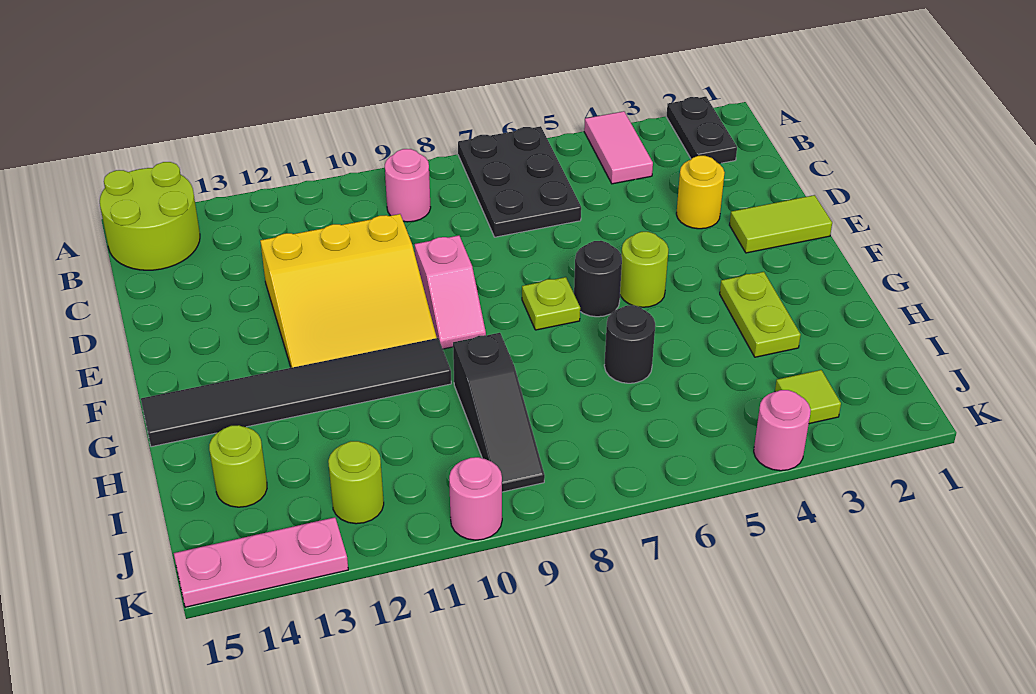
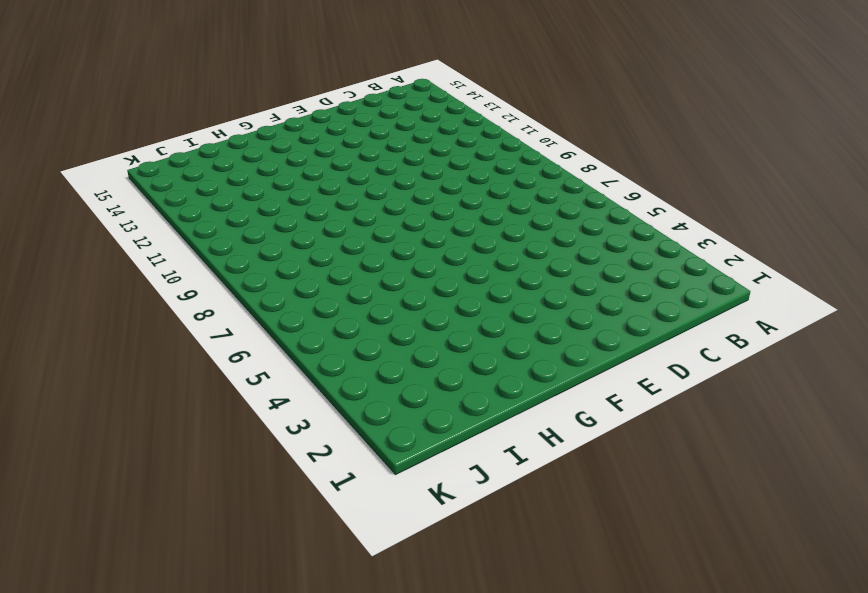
none -> black 1x2 plate [666,97,737,164]
none -> pink 1x2 tile [584,111,653,184]
none -> black 2x3 plate [458,126,581,237]

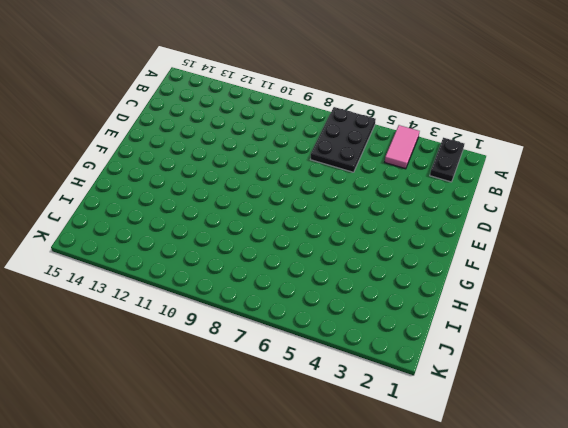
none -> lime 2x2 round brick [100,162,200,270]
none -> pink 1x1 round brick [385,149,431,222]
none -> yellow 1x1 round brick [676,156,725,229]

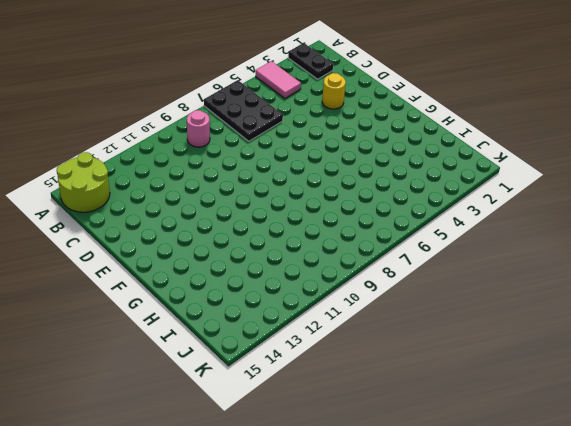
none -> yellow 3x3 slope [260,214,437,368]
none -> lime 1x2 tile [730,195,832,253]
none -> pink 1x2 slope [415,235,486,349]

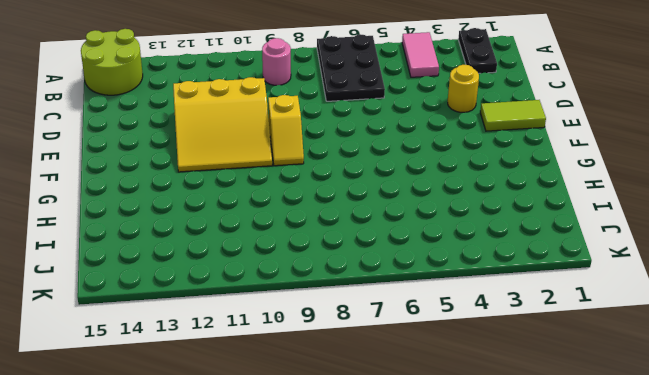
yellow 1x2 slope [268,95,304,166] -> pink 1x2 slope [415,235,486,349]
none -> lime 1x1 round brick [620,232,668,307]
none -> black 1x1 round brick [574,241,622,317]
none -> lime 1x1 plate [522,277,580,330]

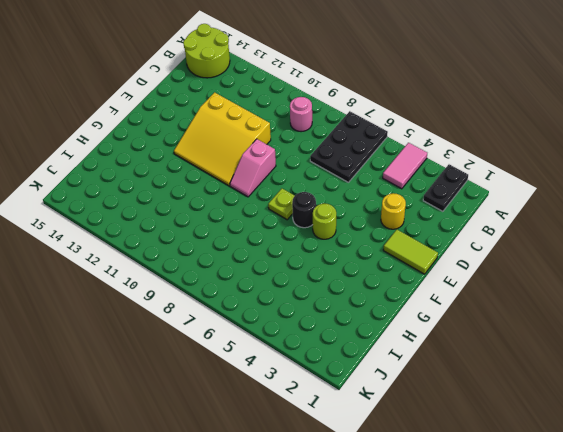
none -> lime 1x2 plate [720,272,801,357]
none -> black 1x6 tile [141,338,451,447]
none -> black 1x1 round brick [604,305,655,383]

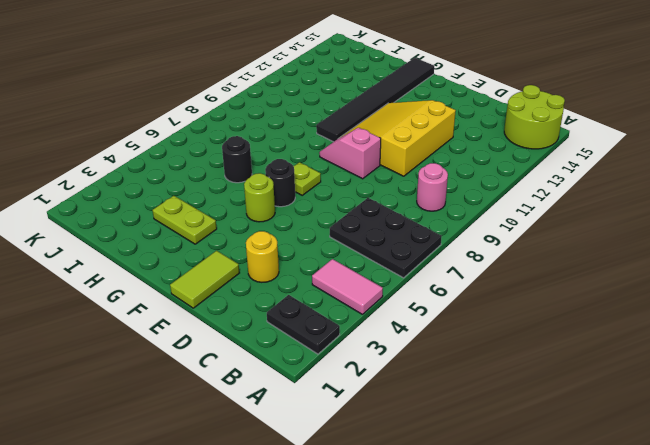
none -> black 1x3 slope [453,333,545,492]
none -> lime 1x1 round brick [209,425,267,507]
none -> lime 1x1 tile [775,370,841,424]

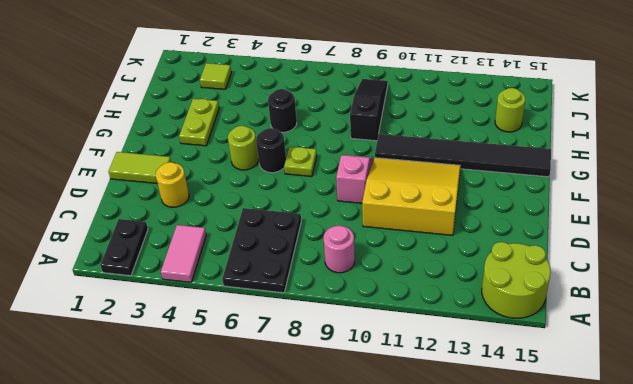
none -> lime 1x1 round brick [328,441,384,524]
none -> pink 1x1 round brick [754,390,811,471]
none -> pink 1x1 round brick [449,457,502,540]

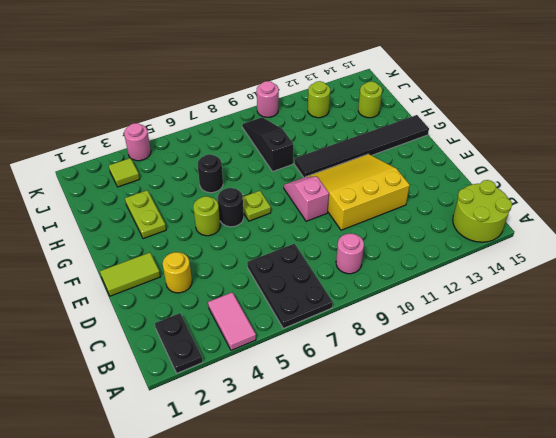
none -> pink 1x3 plate [174,517,348,607]

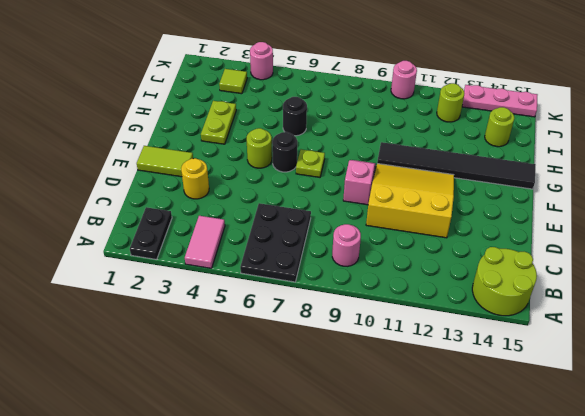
none -> black 1x3 slope [453,333,545,492]

